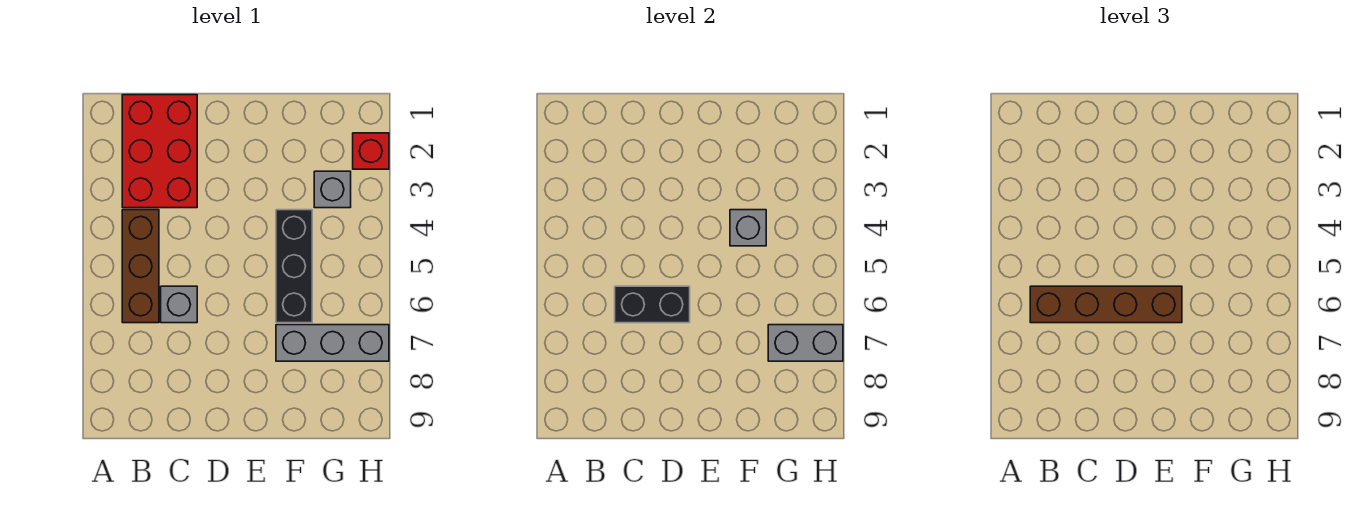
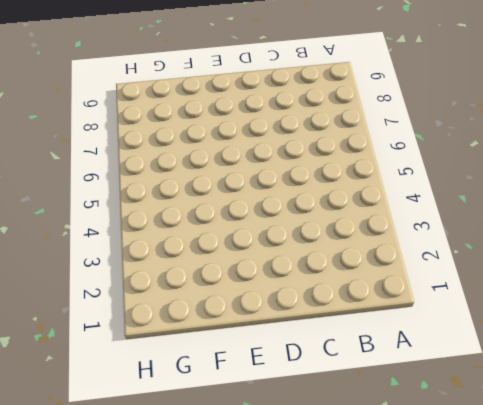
none -> red 2x3 brick [122,95,197,208]
none -> brown 1x3 brick [122,210,159,323]

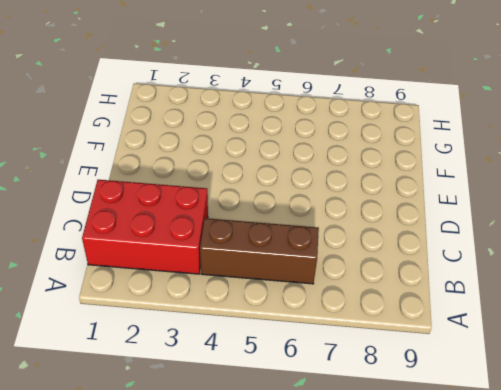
none -> grey 1x1 brick [161,286,197,323]
none -> black 1x3 brick [276,210,312,323]

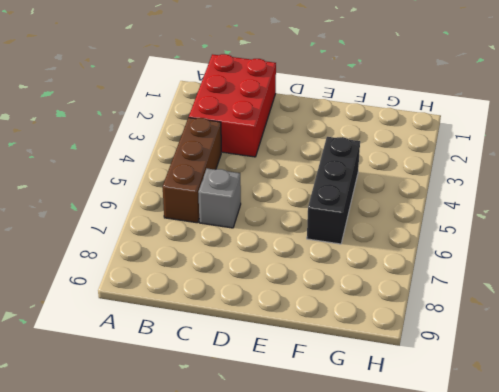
none -> grey 1x3 brick [276,325,389,361]
none -> grey 1x1 brick [314,171,351,208]

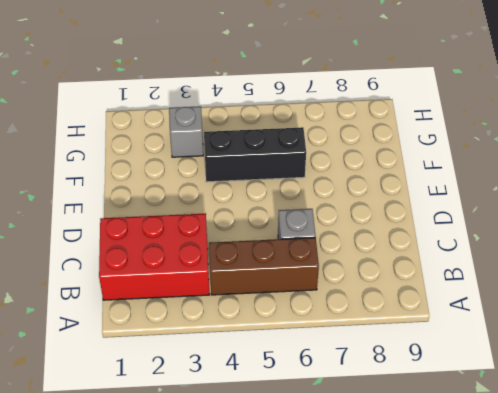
none -> grey 1x3 brick [276,325,389,361]
none -> red 1x1 brick [353,133,389,169]

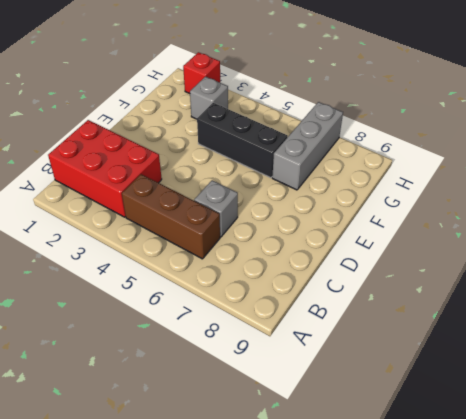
none -> black 1x2 brick [615,286,690,323]
none -> grey 1x1 brick [730,210,766,246]

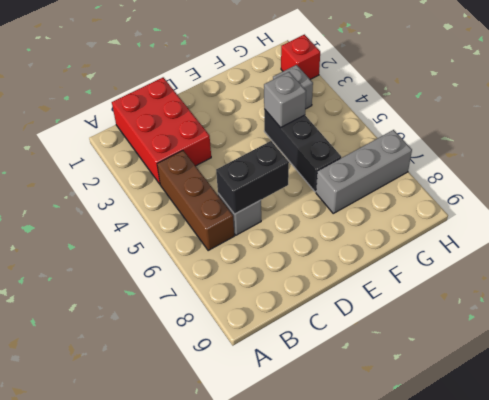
none -> grey 1x2 brick [768,325,843,361]
none -> brown 1x4 brick [1030,286,1182,323]

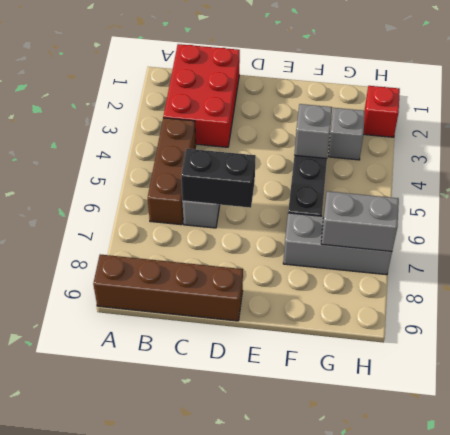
brown 1x4 brick [93,254,243,321] -> brown 1x4 brick moved to [1030,286,1182,323]

